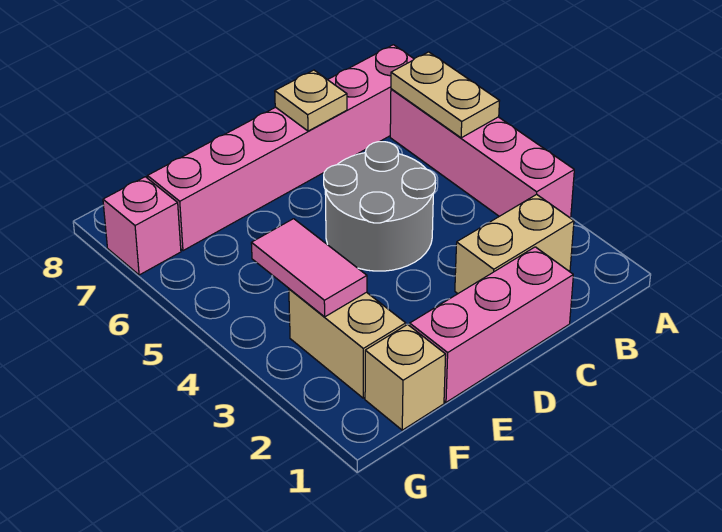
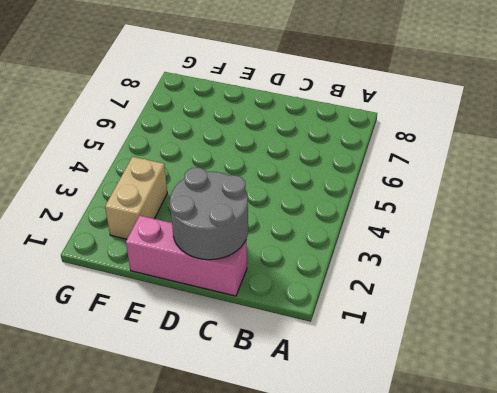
grey 2x2 round brick [170,168,248,260] -> grey 2x2 round brick moved to [324,142,436,271]
none -> pink 1x4 brick [390,89,574,218]
none -> pink 1x6 brick [148,45,414,251]

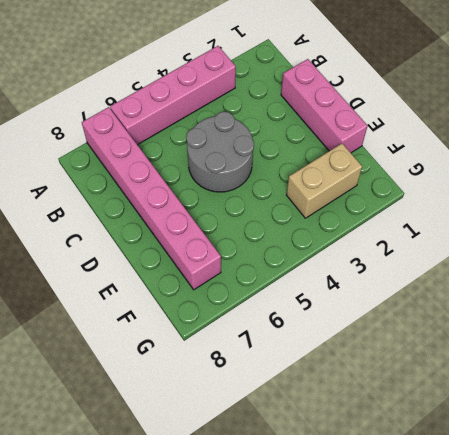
none -> tan 1x2 brick [455,194,574,293]
none -> tan 1x1 brick [365,324,446,430]

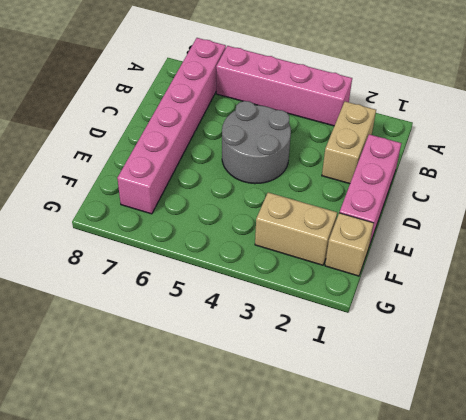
none -> pink 1x1 brick [103,177,181,275]
none -> tan 1x2 plate [391,52,499,138]

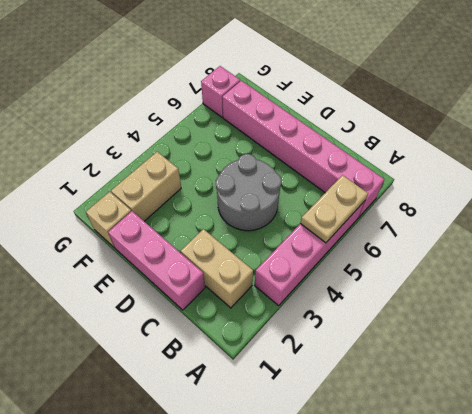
none -> tan 1x1 plate [275,70,347,131]
none -> pink 1x2 tile [251,219,367,317]

